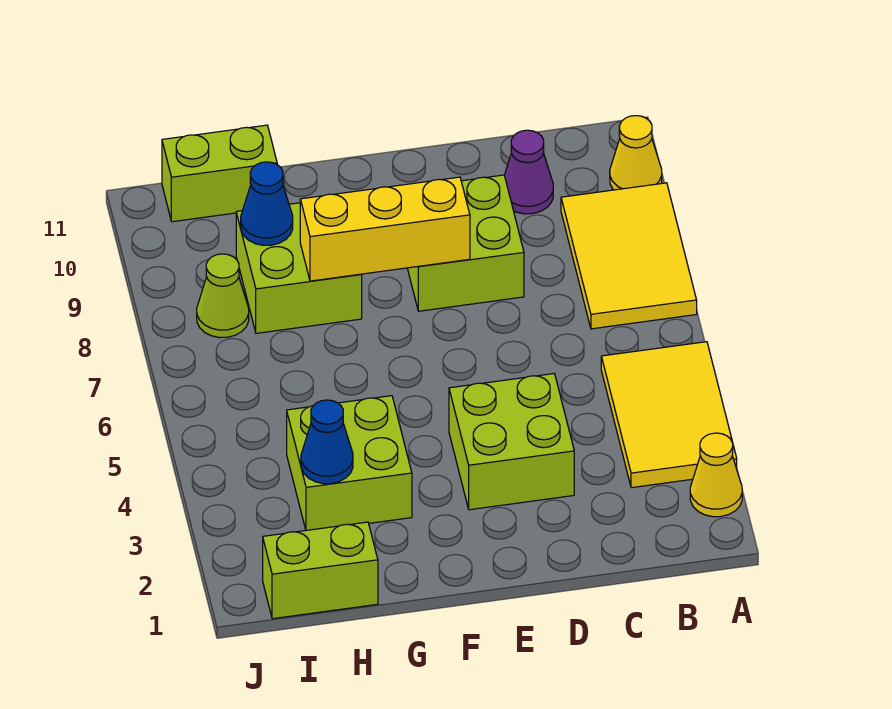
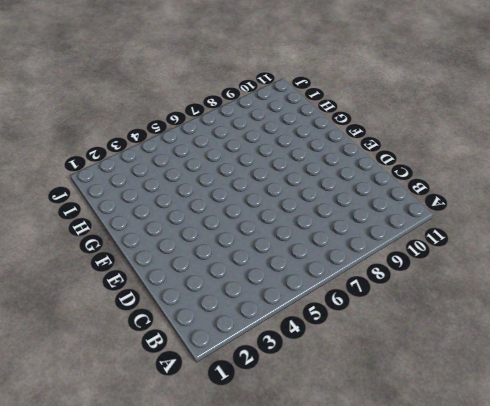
none -> yellow 1x1 cone [690,433,742,517]
none -> yellow 2x3 tile [601,342,737,488]
none -> yellow 2x3 tile [561,183,697,329]

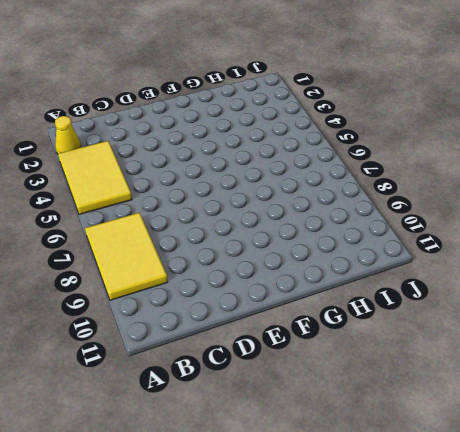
none -> yellow 1x1 cone [610,116,662,190]
none -> purple 1x1 cone [505,130,553,214]
none -> lime 2x2 brick [449,374,574,510]

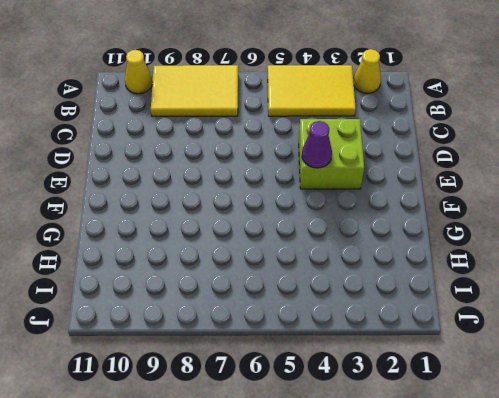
purple 1x1 cone [302,121,332,168] -> purple 1x1 cone moved to [505,130,553,214]
none -> lime 2x2 brick [407,175,524,311]
none -> lime 2x2 brick [287,396,412,530]
none -> lime 2x2 brick [236,203,362,333]

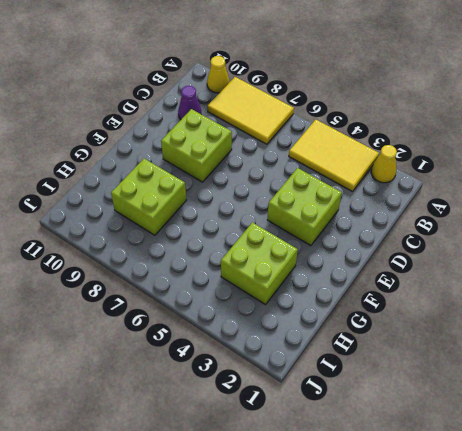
none -> lime 1x2 brick [263,522,378,619]
none -> lime 1x2 brick [162,125,277,222]
none -> lime 1x1 cone [197,254,249,338]

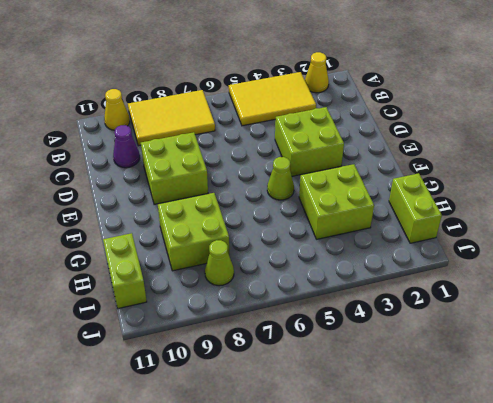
lime 1x1 cone [267,157,294,200] -> none
none -> yellow 1x3 brick [300,177,470,281]
none -> blue 1x1 cone [301,400,353,484]
none -> blue 1x1 cone [241,162,293,245]

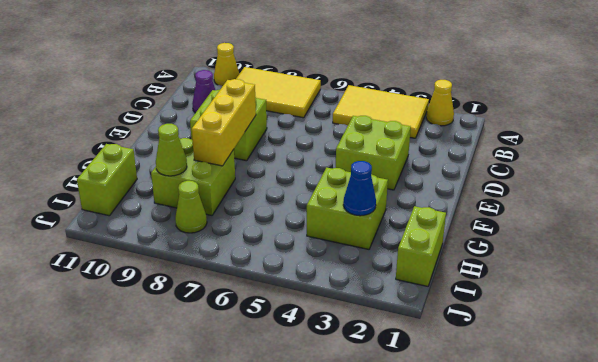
lime 1x1 cone [156,124,187,176] -> blue 1x1 cone [241,162,293,245]

